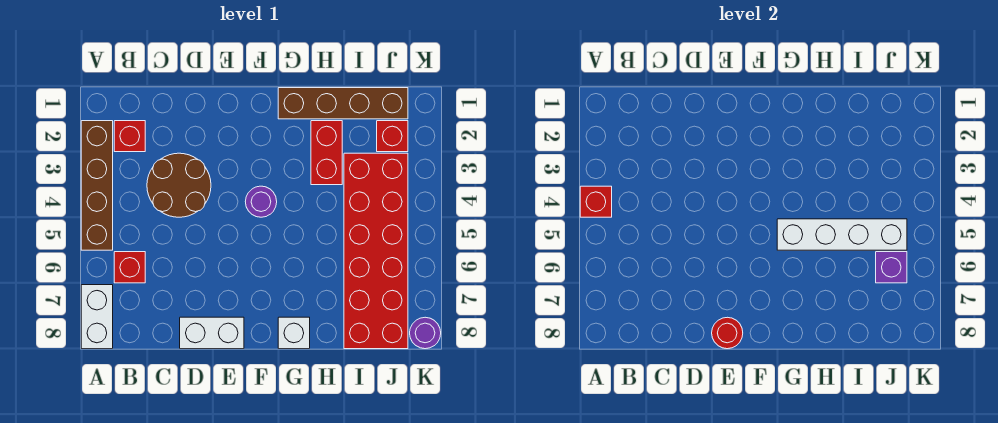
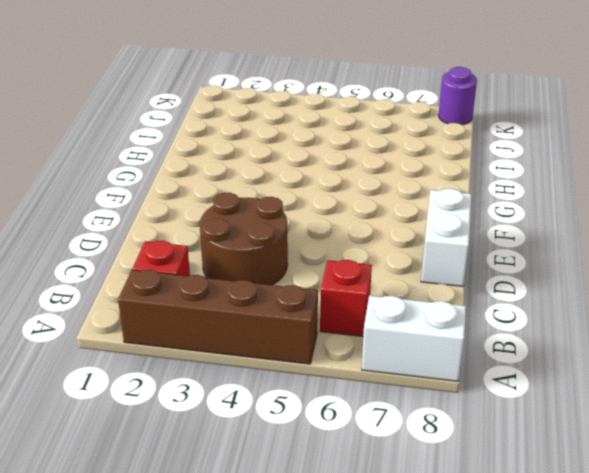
none -> purple 1x1 round brick [245,186,277,217]
none -> brown 1x4 brick [278,88,408,119]
none -> white 1x1 brick [278,317,310,349]

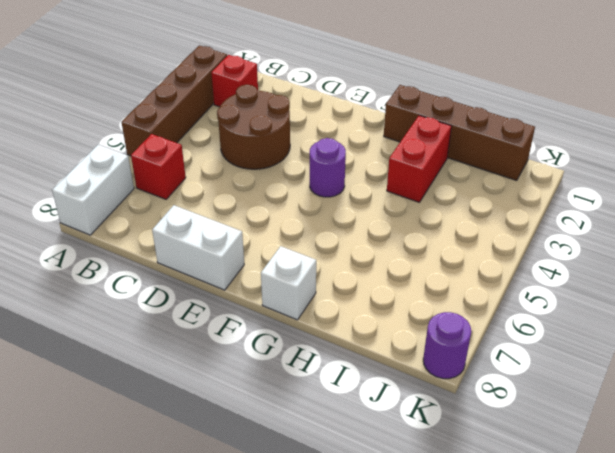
none -> red 2x6 brick [344,153,408,349]
none -> red 1x1 brick [377,121,408,152]
none -> red 1x1 brick [580,186,612,217]

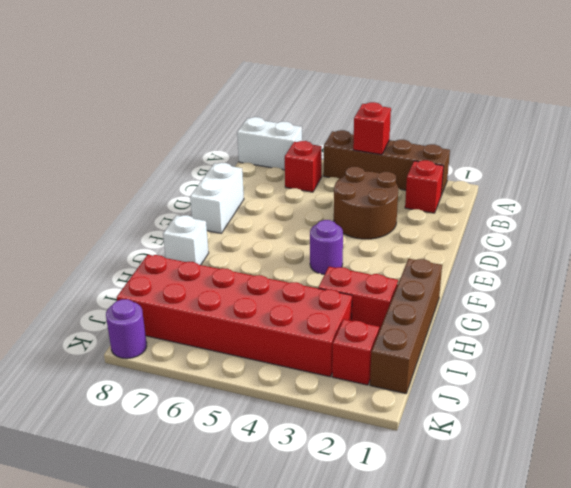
none -> red 1x1 round brick [712,317,743,349]
none -> white 1x4 brick [777,219,907,250]
none -> purple 1x1 brick [876,252,907,283]

